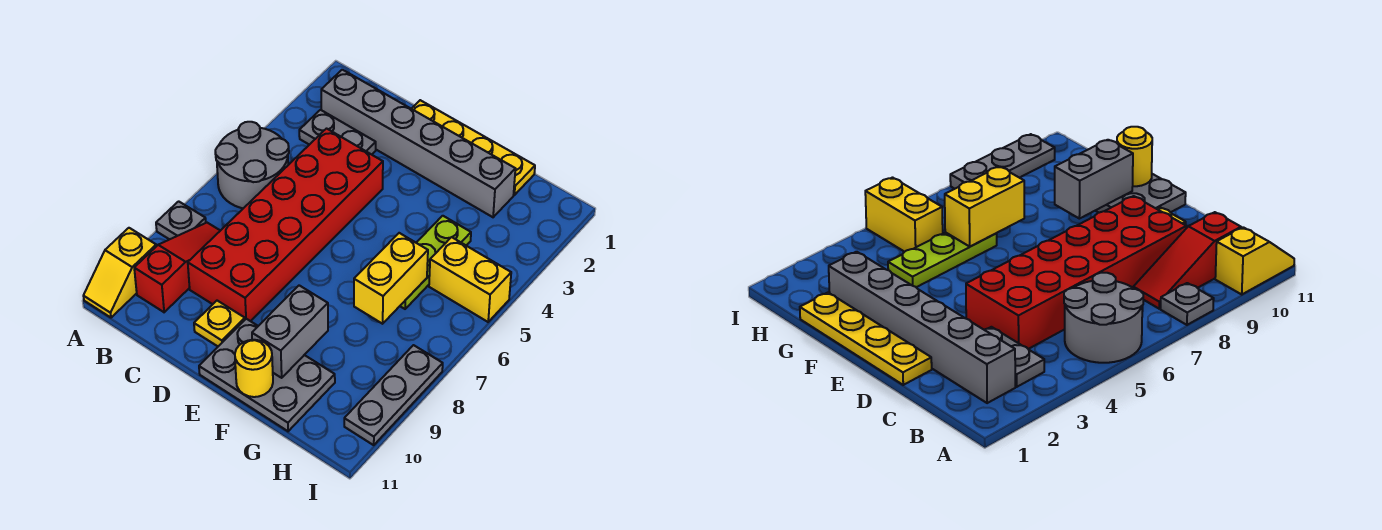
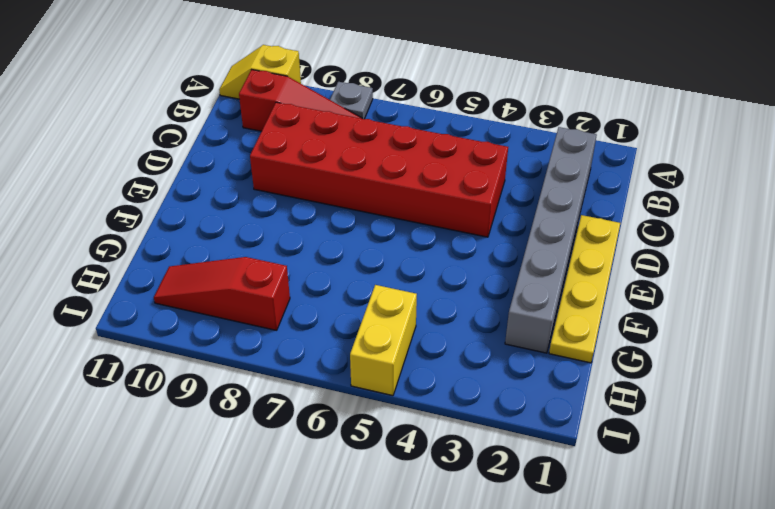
red 1x3 slope [154,257,290,330] -> none
none -> grey 2x2 round brick [215,122,289,208]
none -> grey 1x2 plate [299,110,376,155]
none -> yellow 1x1 plate [194,301,245,346]

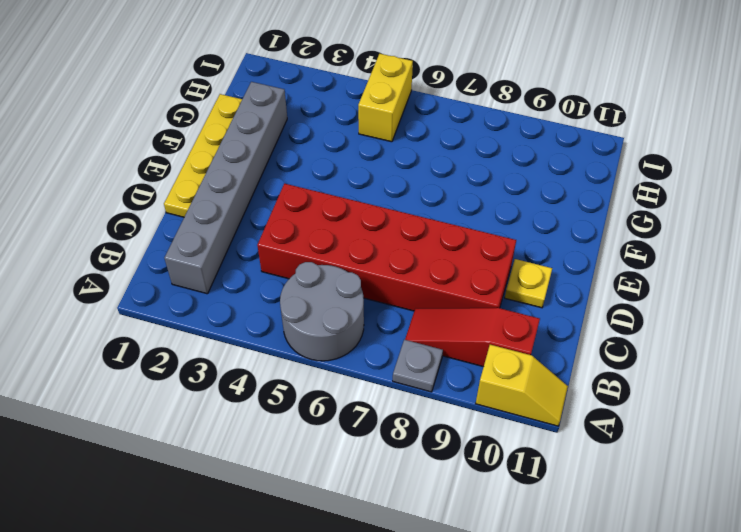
none -> grey 1x2 plate [299,110,376,155]
none -> grey 2x3 plate [199,319,335,431]
none -> lime 1x3 plate [400,216,471,309]

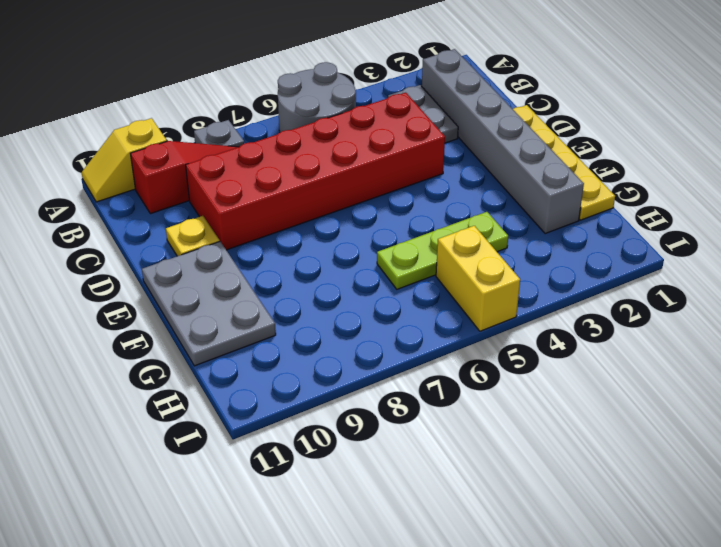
none -> grey 1x3 plate [344,345,443,445]
none -> grey 1x2 brick [252,285,328,378]
none -> yellow 1x1 round brick [235,340,273,397]

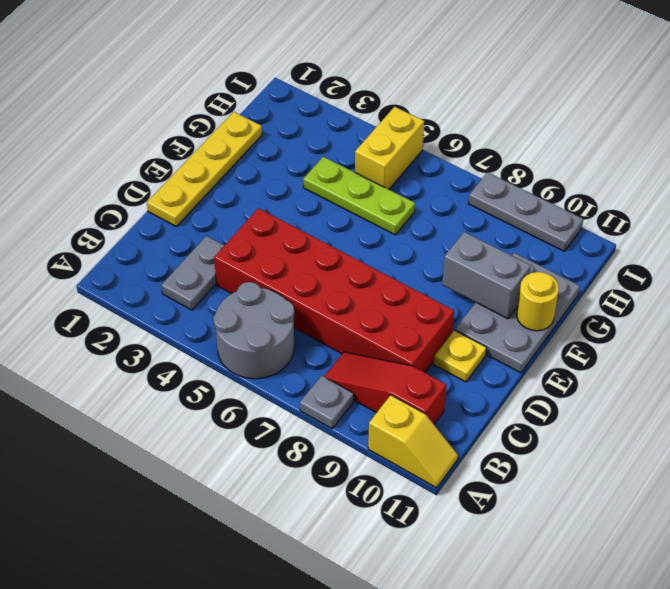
none -> grey 1x6 brick [321,70,515,217]
none -> yellow 1x2 brick [354,233,428,324]

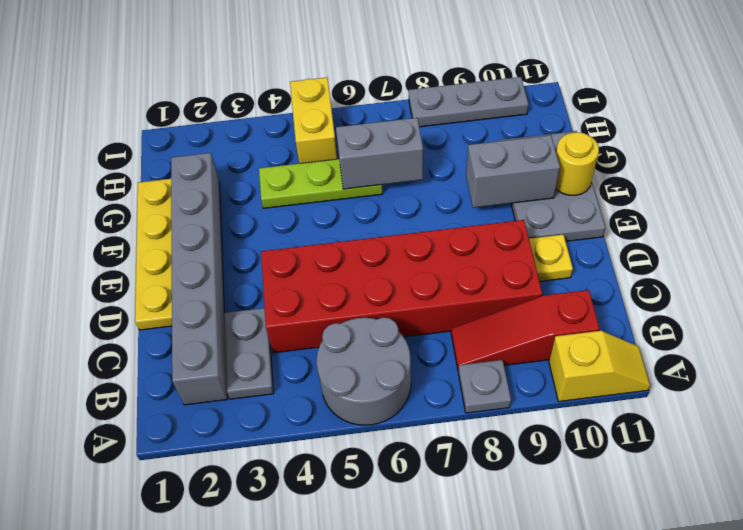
grey 1x2 brick [336,118,423,189] -> yellow 1x2 brick [354,233,428,324]

